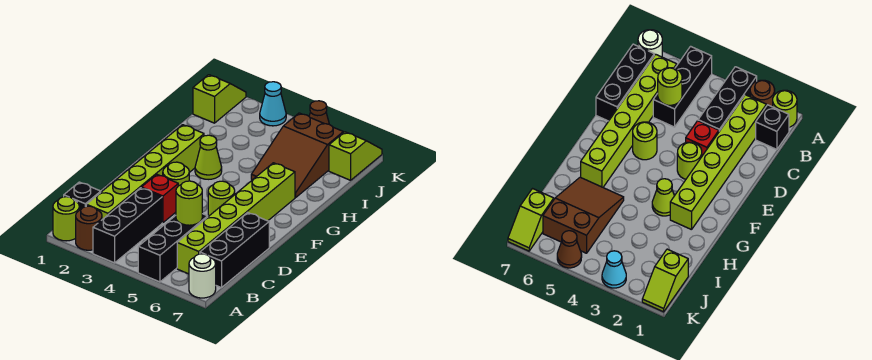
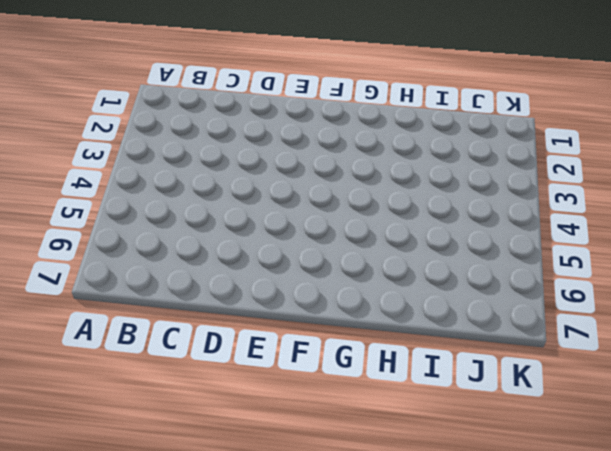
none -> lime 1x1 round brick [53,197,79,241]
none -> brown 1x1 round brick [76,206,102,250]
none -> black 1x3 brick [93,188,162,263]

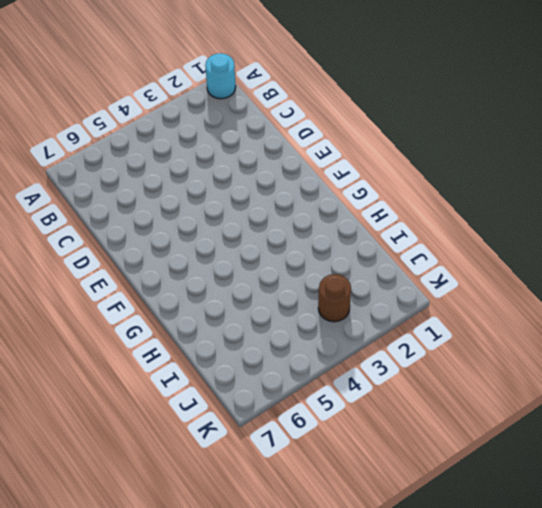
cyan 1x1 round brick [205,53,236,99] -> lime 1x1 round brick [53,197,79,241]
brown 1x1 round brick [318,274,351,322] -> brown 1x1 round brick moved to [76,206,102,250]
none -> black 1x3 brick [93,188,162,263]
none -> black 1x3 brick [138,214,208,282]
none -> white 1x1 round brick [189,254,216,298]

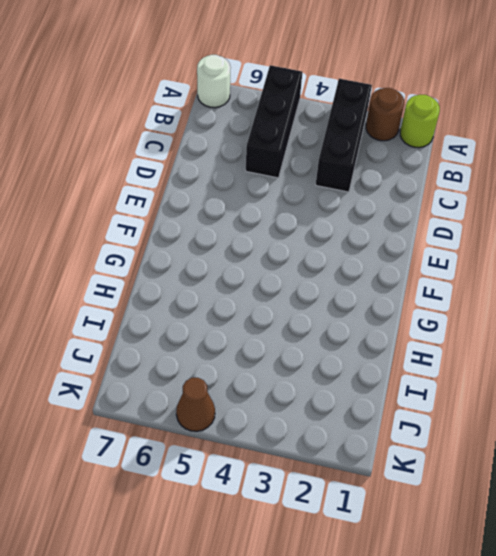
none -> black 1x1 brick [64,182,101,210]
none -> lime 1x6 brick [86,125,204,219]
none -> lime 1x6 brick [177,163,295,274]

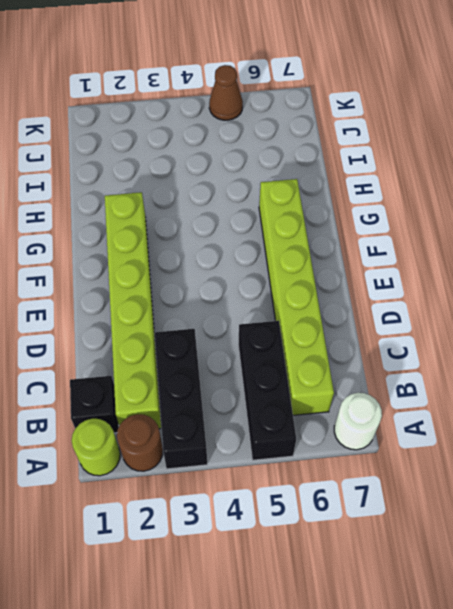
none -> black 1x3 brick [200,213,269,288]
none -> red 1x1 brick [141,175,178,223]
none -> lime 1x1 round brick [163,162,189,186]

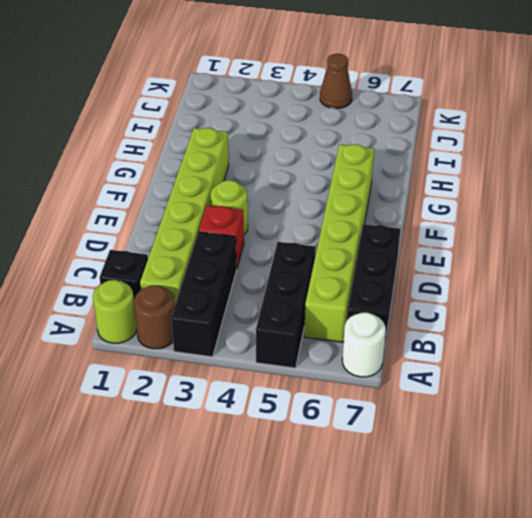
none -> lime 1x1 round brick [208,181,235,216]
none -> lime 1x1 cone [195,135,222,179]
none -> brown 2x3 slope [251,113,343,198]

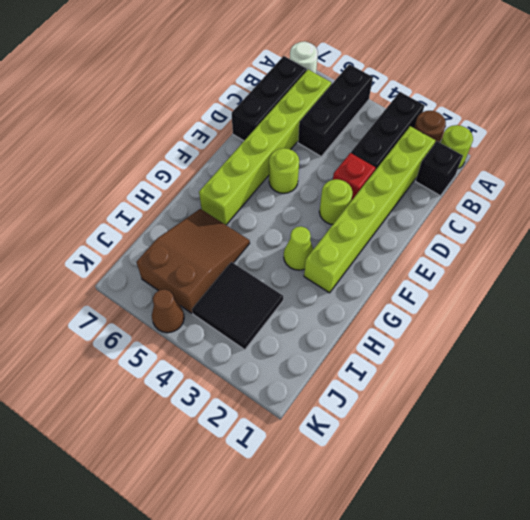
black 2x2 tile [192,262,283,350] -> none
none -> lime 1x2 slope [193,75,246,123]
none -> lime 1x2 slope [329,132,382,180]
none -> cyan 1x1 cone [260,82,286,126]

